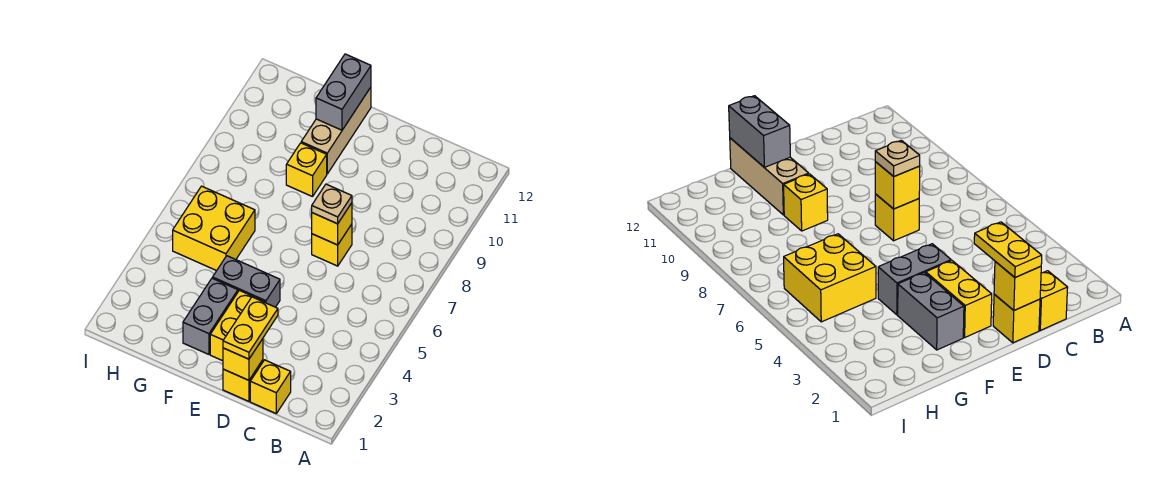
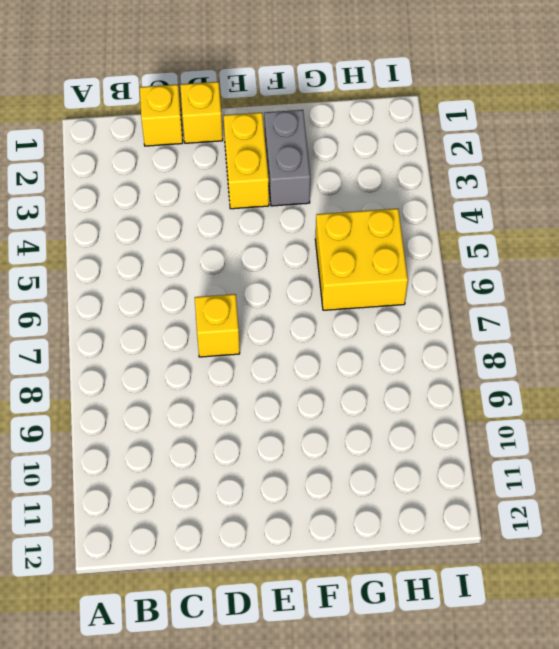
none -> grey 1x2 brick [213,256,280,307]
none -> yellow 1x1 brick [286,143,327,197]
none -> tan 1x3 brick [301,87,371,174]

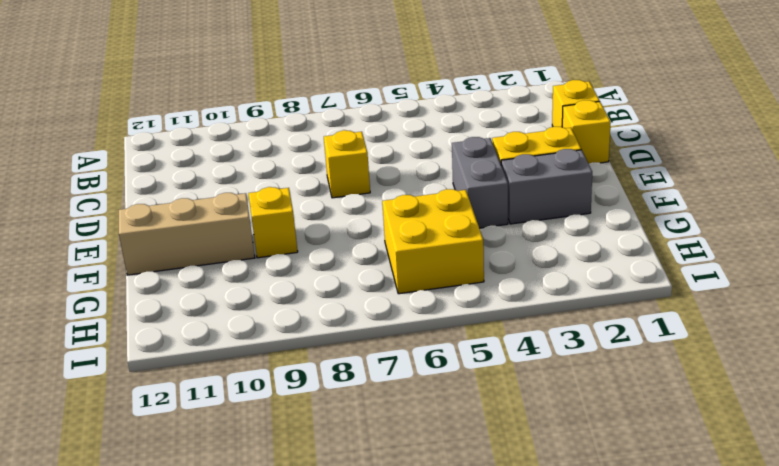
none -> yellow 1x1 brick [223,339,263,380]
none -> yellow 1x1 brick [312,203,352,245]
none -> grey 1x2 brick [316,54,371,130]

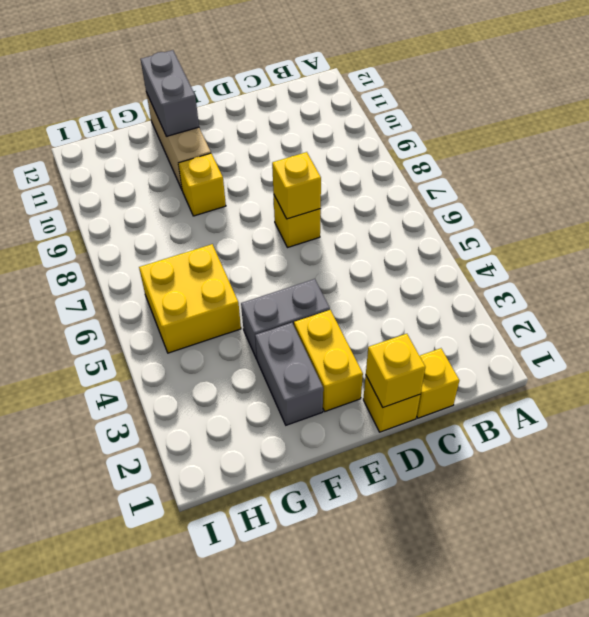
none -> yellow 1x2 plate [223,297,278,359]
none -> tan 1x1 plate [312,184,352,224]

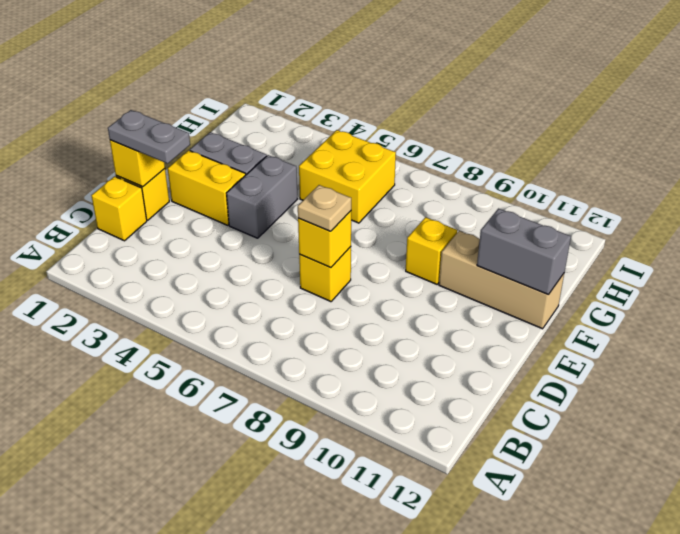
grey 1x2 plate [108,110,190,164] -> yellow 1x2 plate [223,297,278,359]

